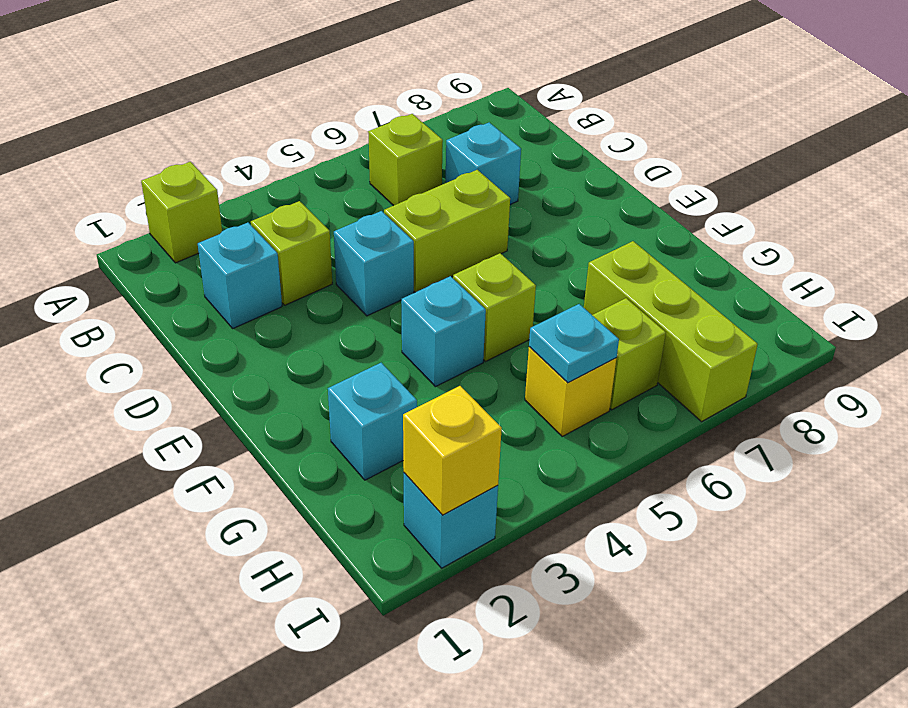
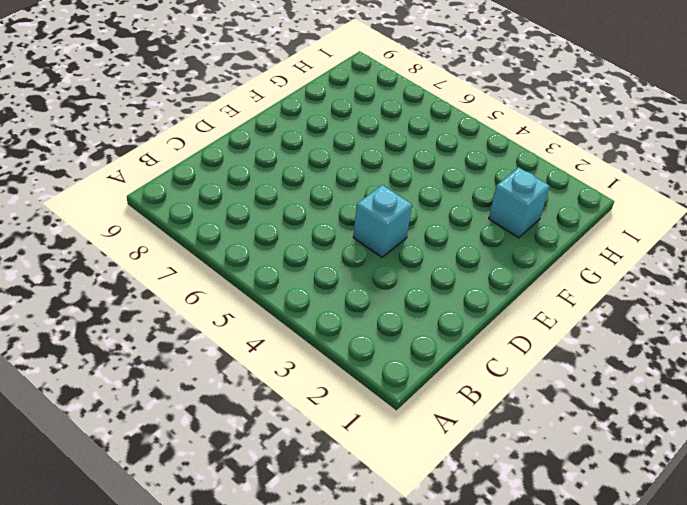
none -> lime 1x1 brick [141,162,222,263]
none -> lime 1x1 brick [368,114,443,206]
none -> cyan 1x1 brick [198,223,282,328]

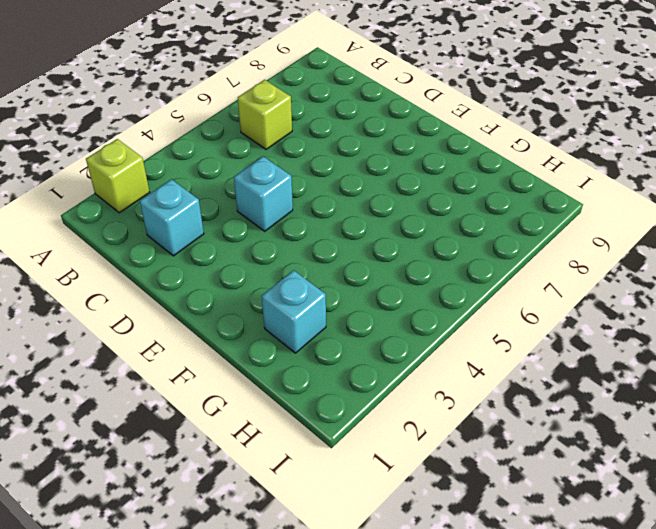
none -> lime 1x1 brick [251,201,332,305]
none -> cyan 1x1 brick [446,122,521,204]
none -> lime 1x2 brick [384,170,510,292]

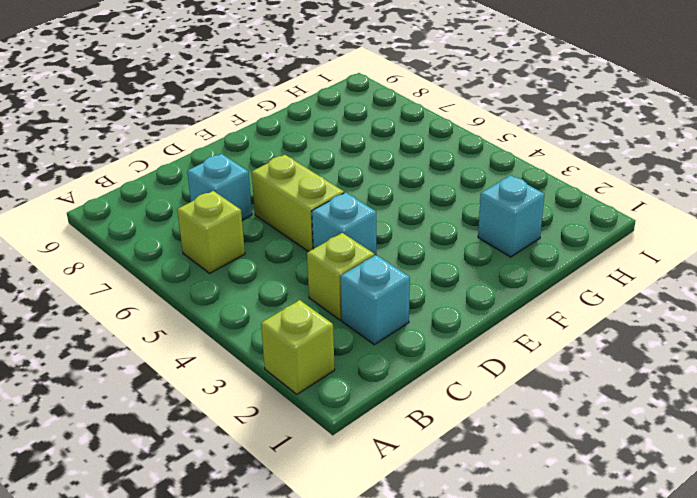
none -> cyan 1x1 brick [401,276,486,387]
none -> lime 1x1 brick [453,253,536,361]
none -> lime 1x3 brick [584,241,758,422]

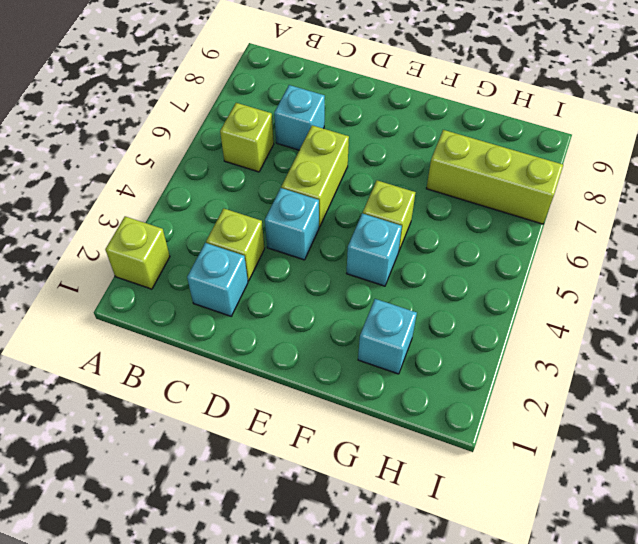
none -> yellow 1x1 brick [525,347,616,436]
none -> lime 1x1 brick [592,298,666,410]
none -> cyan 1x1 brick [404,473,498,568]

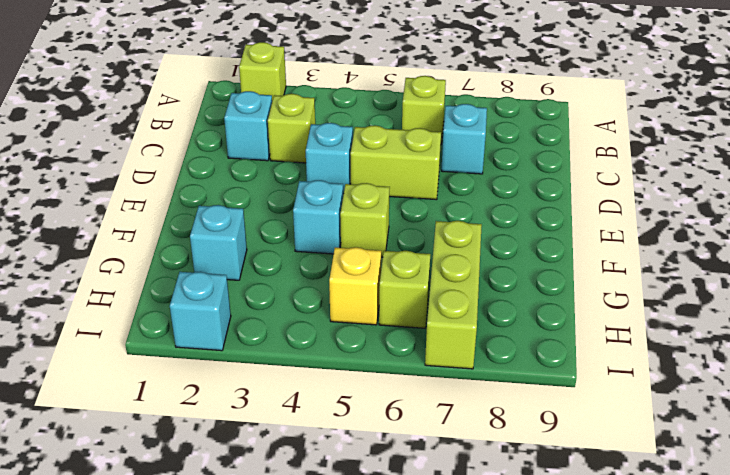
none -> cyan 1x1 plate [529,304,619,383]
none -> yellow 1x1 brick [403,386,502,515]

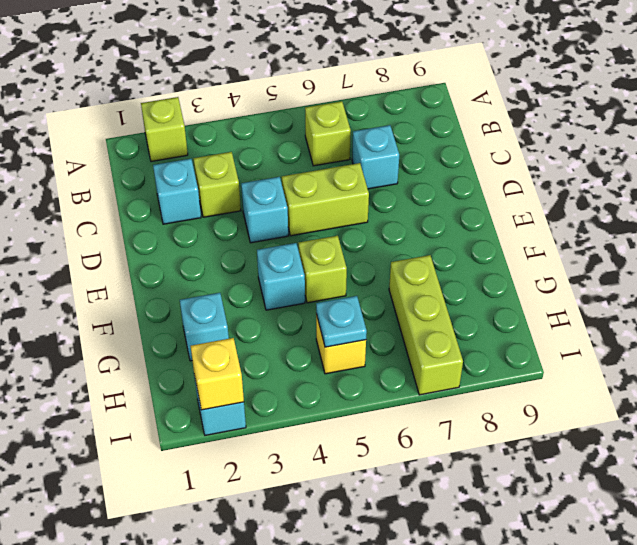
none -> lime 1x1 brick [592,298,666,410]

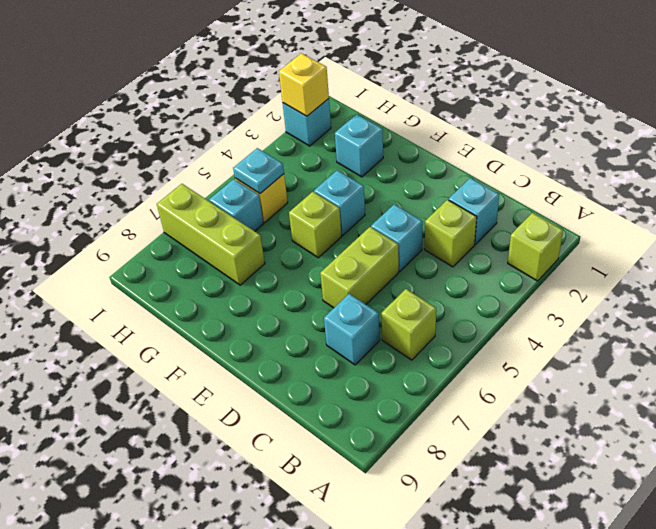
cyan 1x1 brick [209,179,263,231] -> lime 1x1 brick [592,298,666,410]

